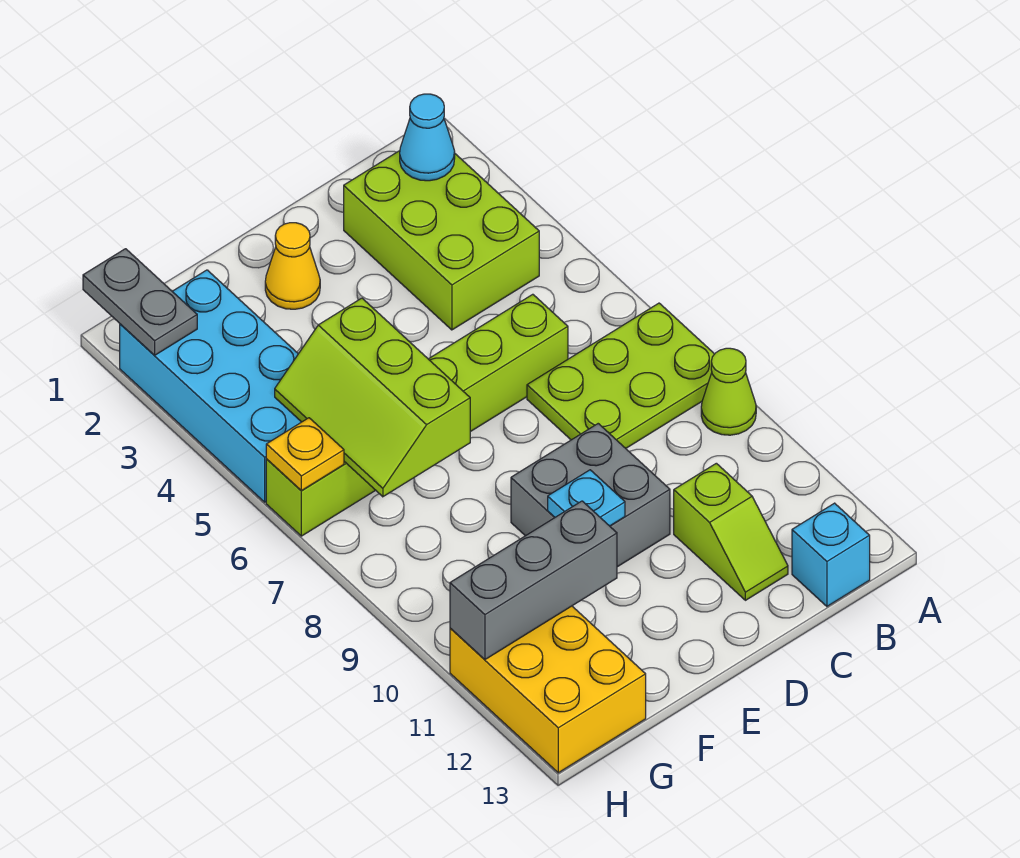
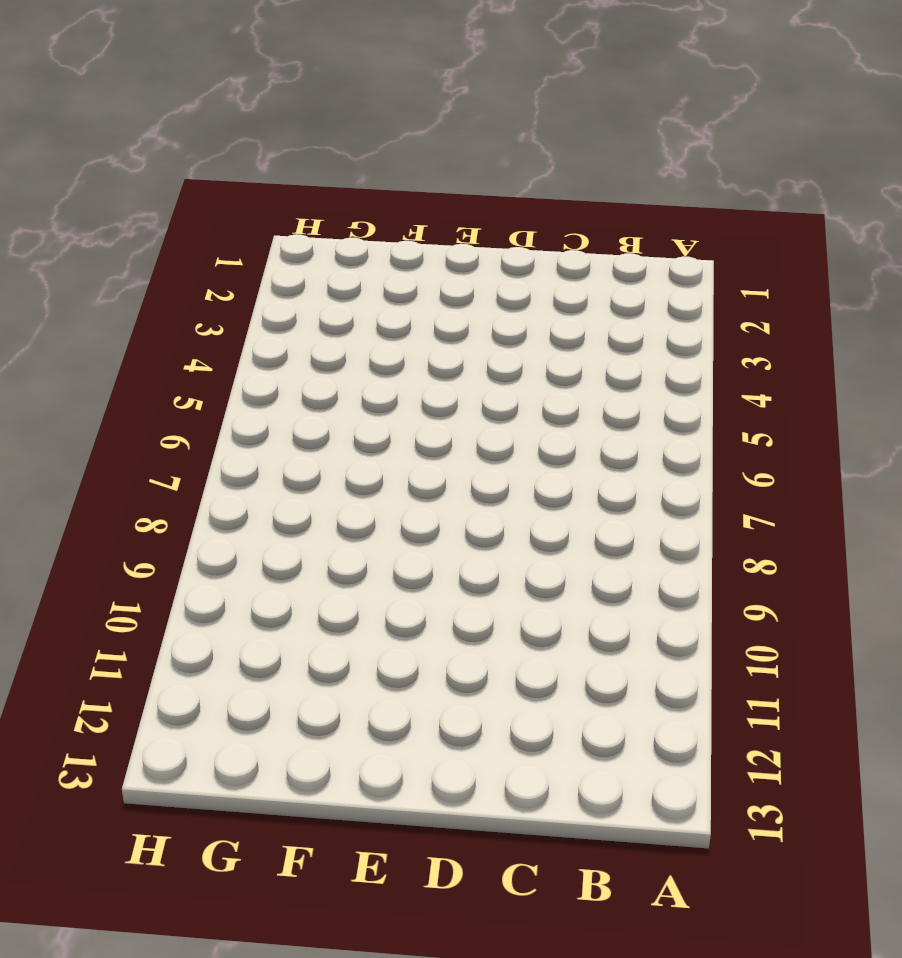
none -> lime 2x3 plate [527,303,714,448]
none -> lime 1x1 cone [701,348,756,435]
none -> lime 2x3 brick [344,151,539,330]

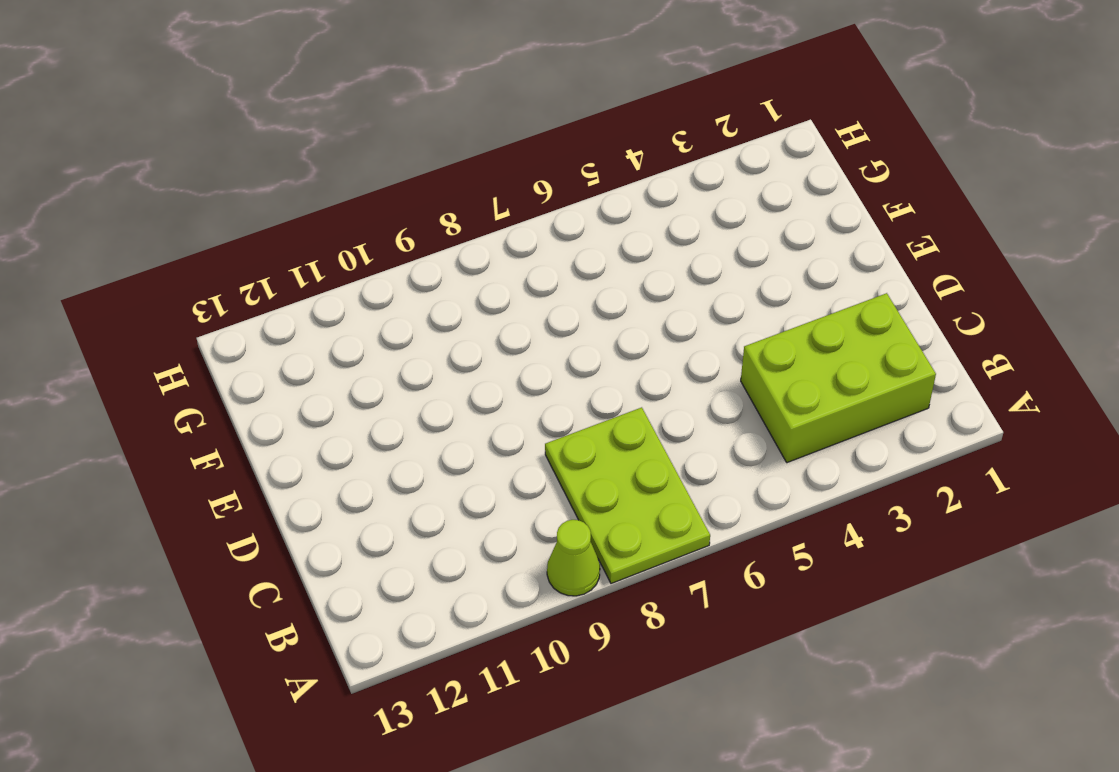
none -> cyan 1x1 brick [792,503,870,606]
none -> lime 1x6 brick [266,294,568,536]
none -> lime 1x2 slope [674,463,788,600]

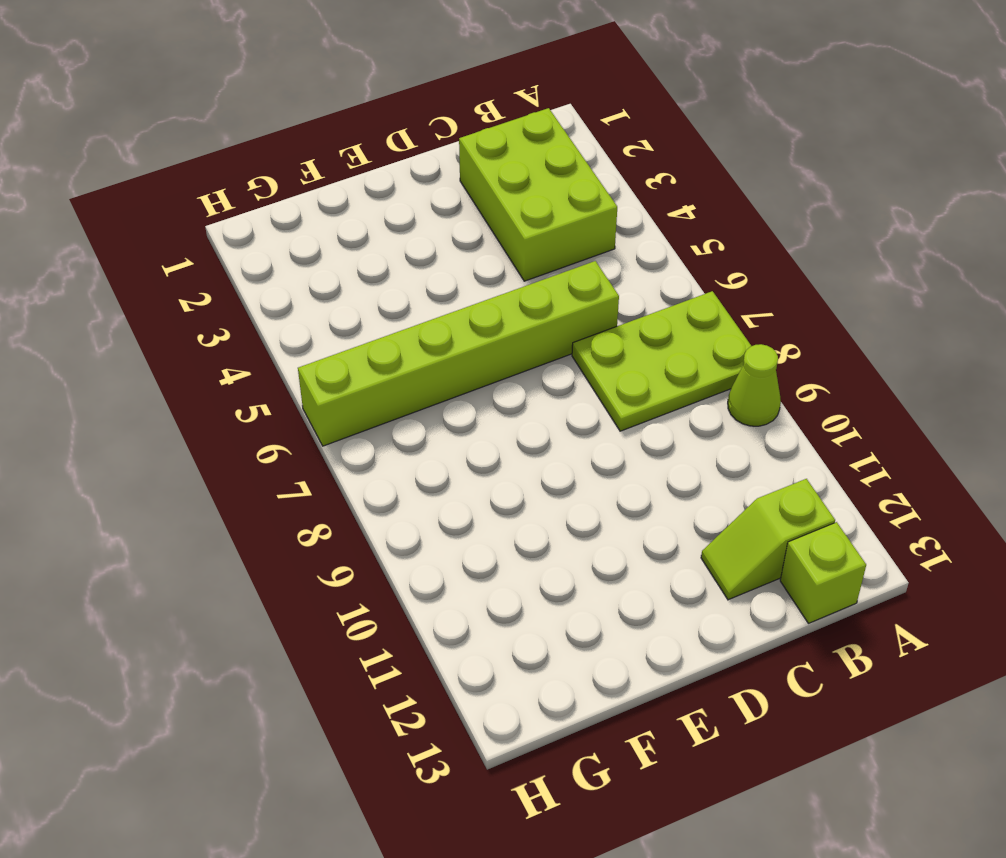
lime 1x2 slope [701,479,835,600] -> lime 1x2 slope turned to [674,463,788,600]
lime 1x1 brick [780,522,866,623] -> cyan 1x1 brick [792,503,870,606]
none -> grey 2x2 brick [511,424,670,567]
none -> yellow 1x1 cone [265,223,320,309]
none -> cyan 2x4 brick [120,270,301,502]

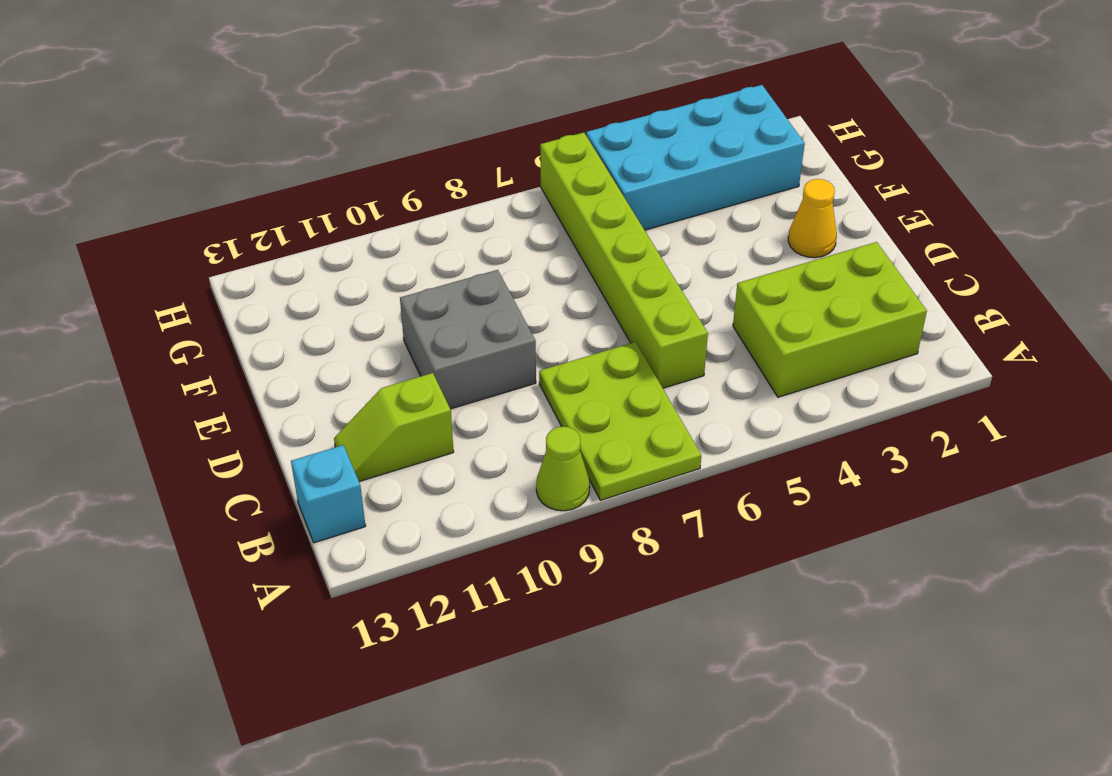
none -> yellow 2x3 brick [450,606,646,773]
none -> cyan 1x1 cone [400,94,455,181]
none -> cyan 1x1 plate [548,470,625,526]

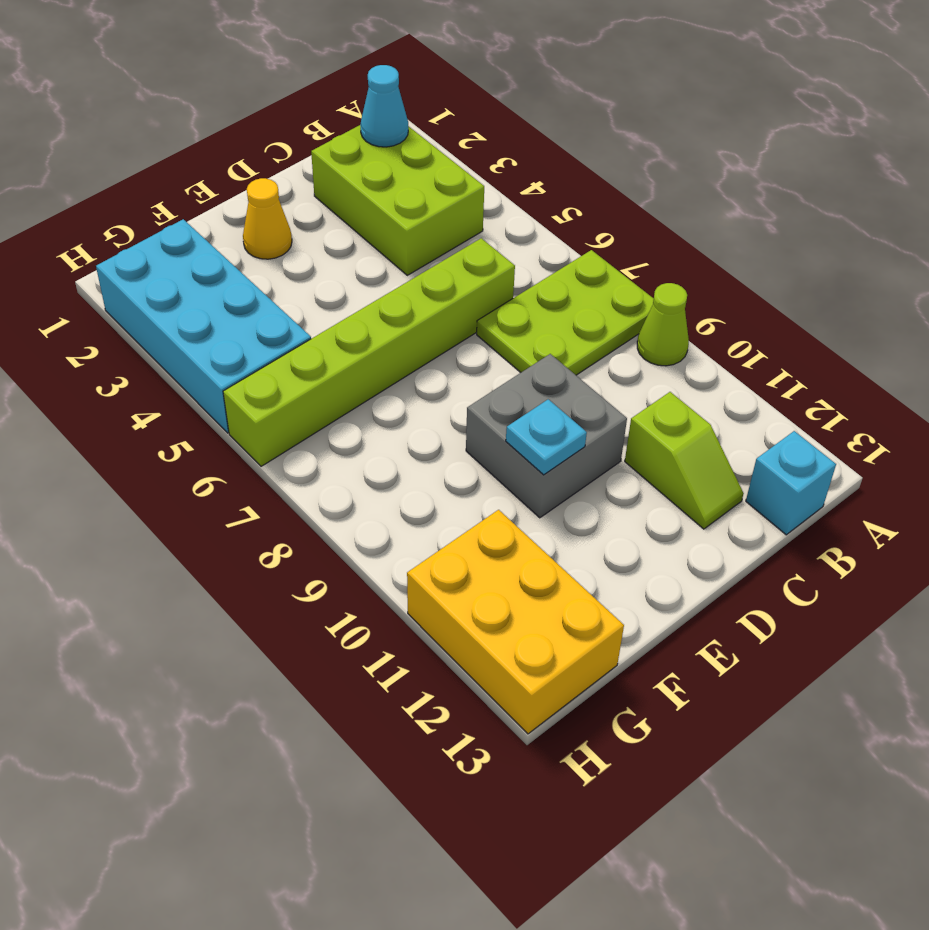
none -> lime 2x3 slope [275,298,470,497]
none -> grey 1x3 brick [450,501,617,660]
none -> grey 1x2 plate [83,249,197,355]

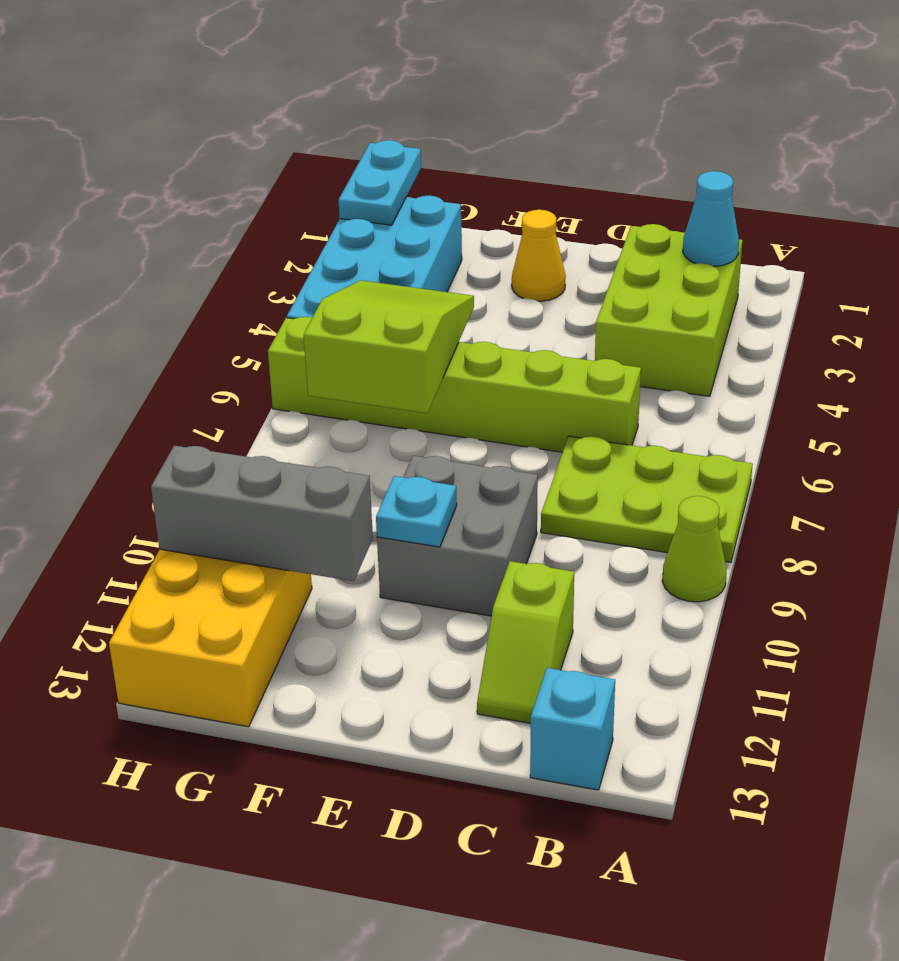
lime 2x3 slope [304,280,474,413] -> lime 2x3 slope turned to [275,298,470,497]
cyan 1x2 plate [338,140,421,225] -> grey 1x2 plate [83,249,197,355]
none -> yellow 1x1 plate [266,418,344,491]

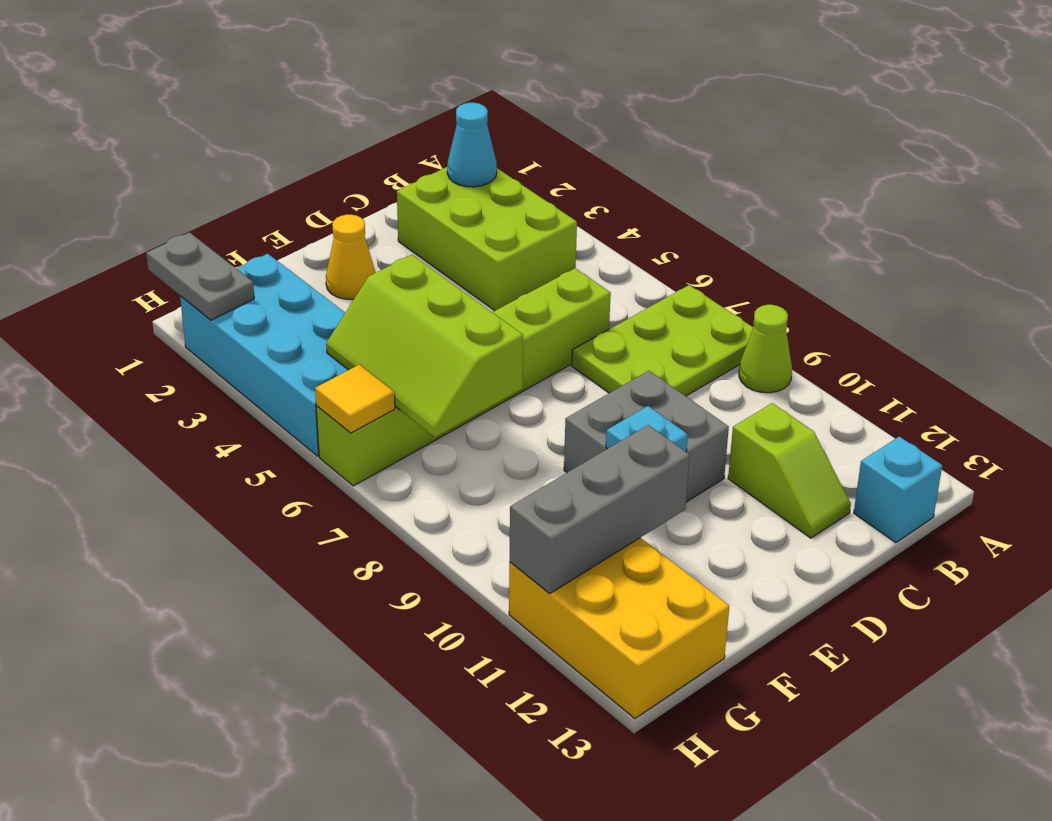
yellow 1x1 tile [315,365,395,433] -> yellow 1x1 plate [266,418,344,491]

